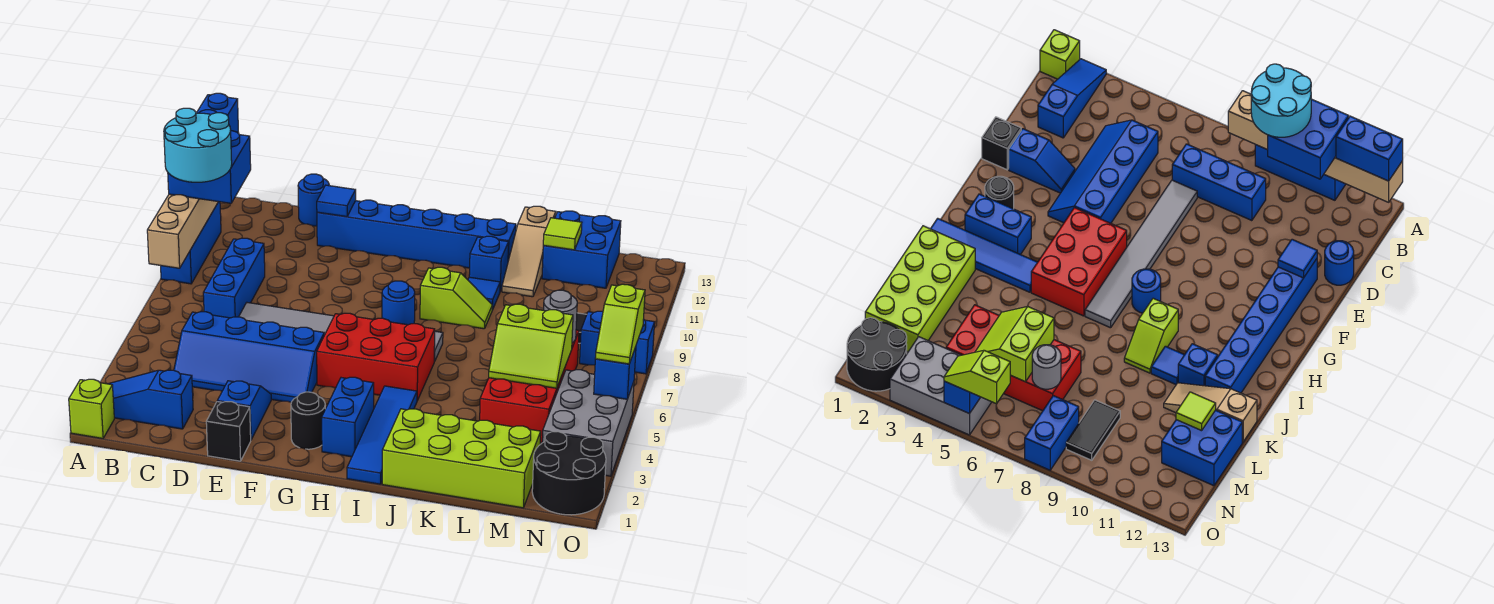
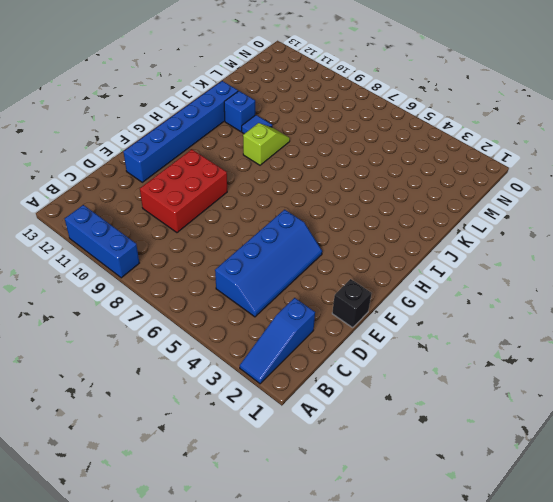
red 2x3 brick [140,149,227,233] -> red 2x3 brick moved to [317,313,435,400]
none -> lime 1x1 brick [69,379,114,438]
none -> blue 1x3 brick [203,238,265,318]
none -> grey 1x6 tile [239,303,443,361]
none -> blue 1x1 round brick [298,174,329,226]

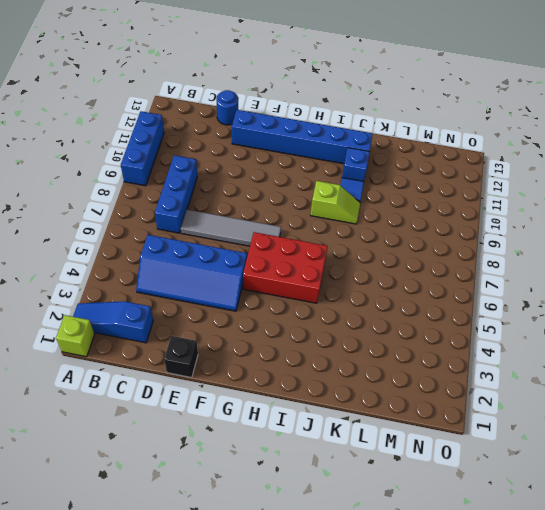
grey 1x4 tile [181,210,281,246] -> grey 1x6 tile [239,303,443,361]
none -> blue 1x2 slope [217,381,271,440]
none -> black 1x1 round brick [291,392,325,449]
none -> blue 1x2 brick [322,377,374,457]
none -> blue 1x1 round brick [382,281,415,325]

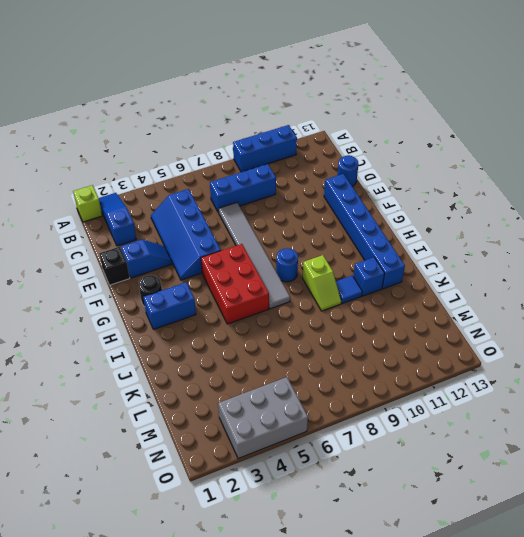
none -> blue 1x4 tile [347,386,417,484]
none -> lime 2x4 brick [382,409,541,508]
none -> tan 1x3 slope [502,206,556,297]
none -> red 2x4 brick [480,330,579,443]

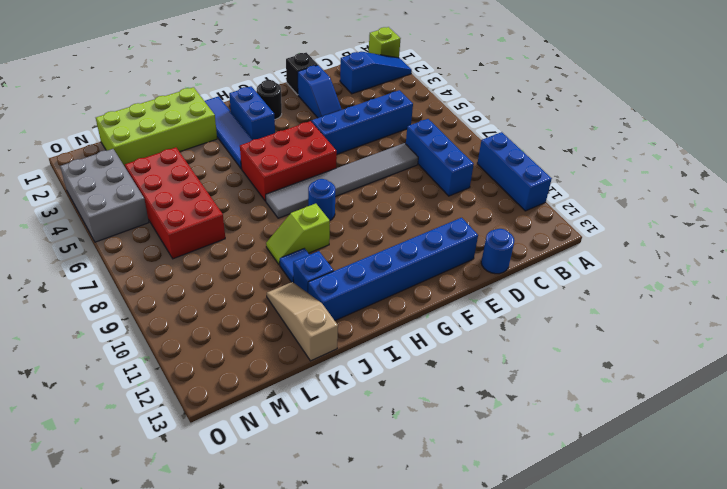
none -> blue 2x2 brick [542,211,621,288]
none -> black 1x2 tile [1066,400,1120,460]
none -> black 2x2 round brick [532,432,606,515]
none -> blue 1x2 brick [580,311,655,374]

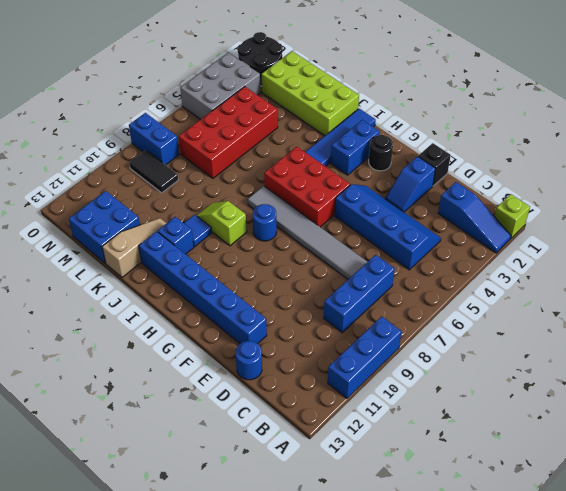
none -> tan 1x6 brick [147,133,239,268]
none -> blue 1x1 tile [317,185,356,217]
none -> lime 2x2 slope [489,304,573,388]
none -> lime 1x1 tile [543,218,582,250]

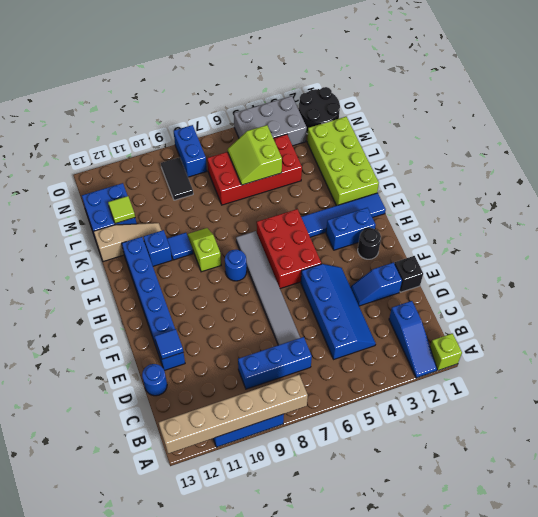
lime 2x2 slope [228,125,282,185] -> lime 2x2 slope turned to [489,304,573,388]
none -> grey 1x1 round brick [544,290,577,343]
none -> blue 1x1 brick [594,347,636,399]
none -> blue 2x2 brick [168,131,251,203]
none -> blue 1x2 brick [197,93,238,133]

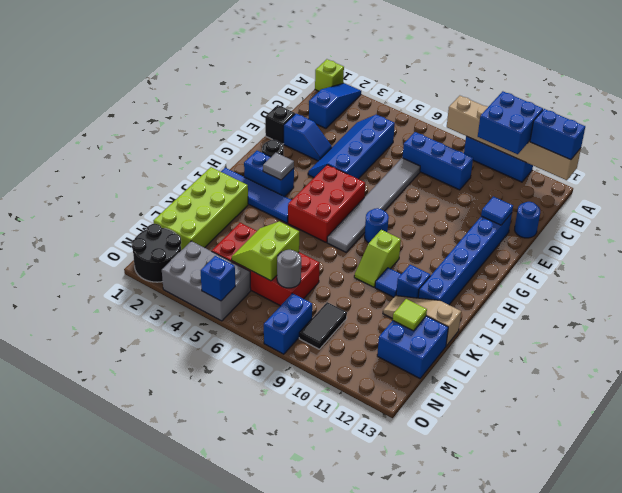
grey 1x1 tile [263,153,294,180] -> none
none -> lime 1x2 slope [595,284,645,364]
none -> cyan 2x2 round brick [164,108,232,182]

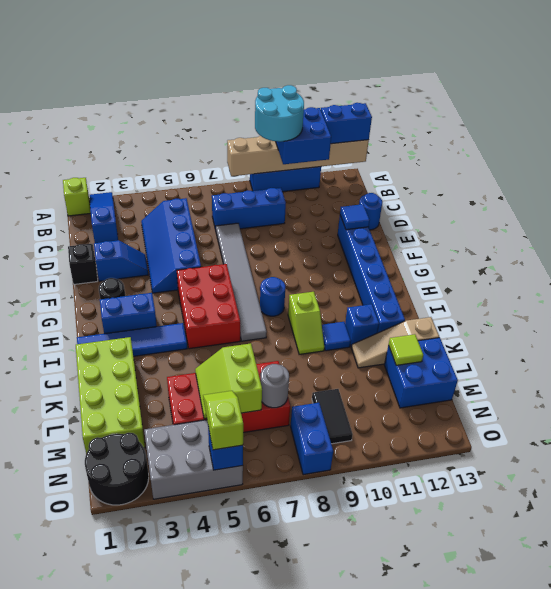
lime 1x2 slope [203,391,243,450] -> lime 1x2 slope turned to [595,284,645,364]

